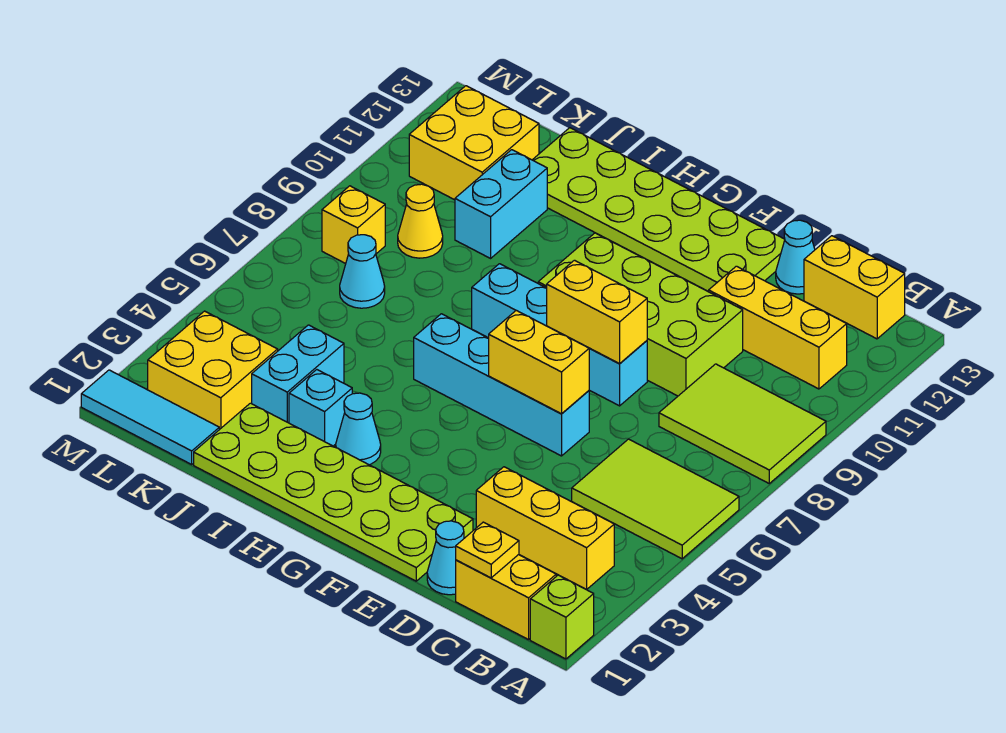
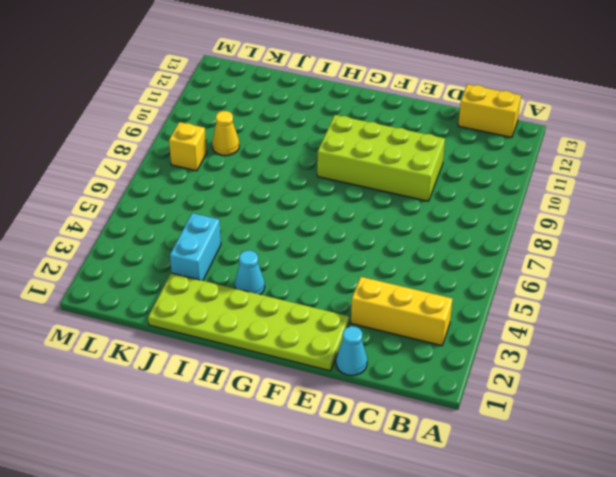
none -> lime 1x1 brick [530,575,594,659]
none -> lime 2x3 tile [572,439,739,559]
none -> lime 2x3 tile [659,364,826,483]

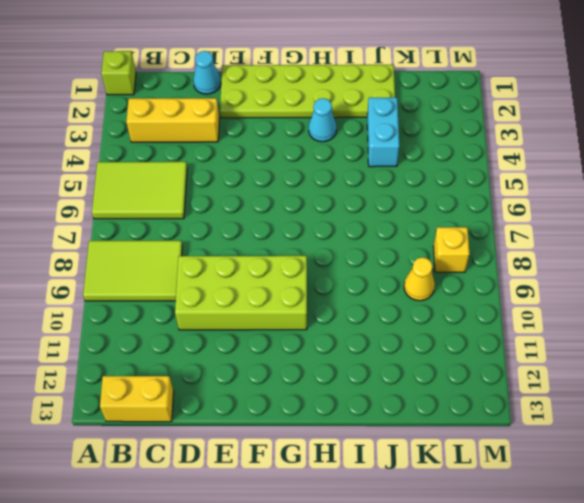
none -> yellow 1x2 brick [456,555,556,640]
none -> yellow 1x3 brick [709,266,847,389]
none -> cyan 1x1 cone [776,220,815,294]

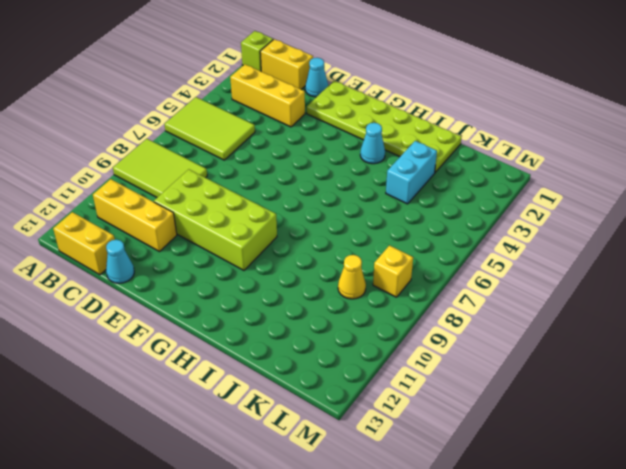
none -> cyan 1x4 brick [414,314,589,456]
none -> cyan 1x4 brick [472,264,647,406]
none -> lime 2x6 plate [533,128,785,292]

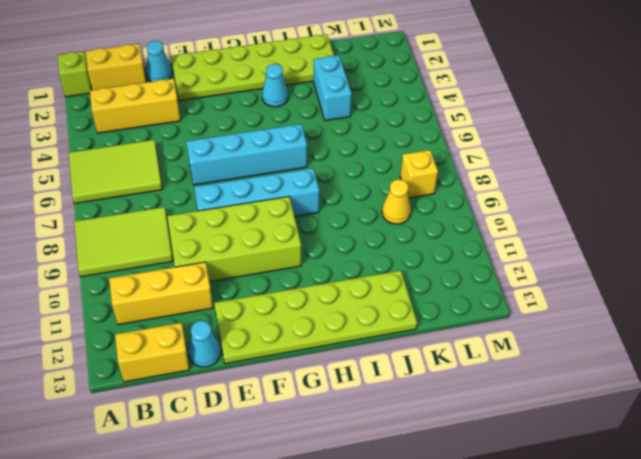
none -> cyan 1x1 brick [289,370,352,446]
none -> cyan 1x2 brick [455,150,547,258]
none -> cyan 1x3 tile [81,370,219,464]

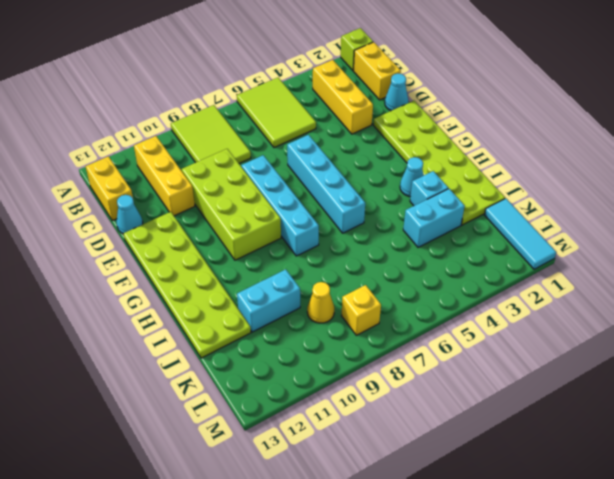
none -> yellow 2x2 brick [148,311,278,430]
none -> cyan 1x1 cone [340,235,385,308]
none -> yellow 2x2 brick [409,86,539,200]

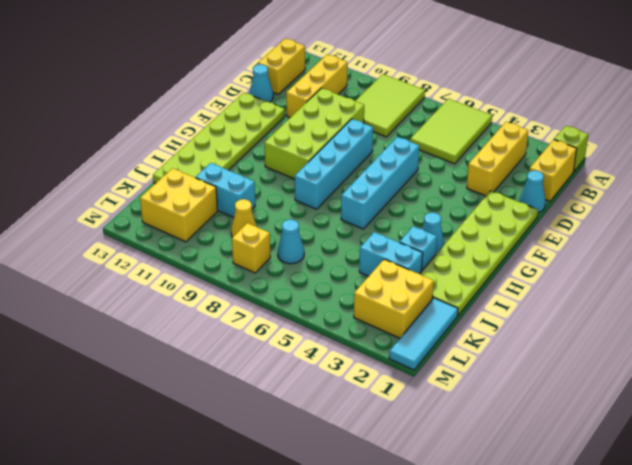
none -> yellow 1x1 plate [456,522,519,578]
none -> yellow 1x2 brick [489,310,589,414]
none -> yellow 1x2 brick [547,260,647,364]

